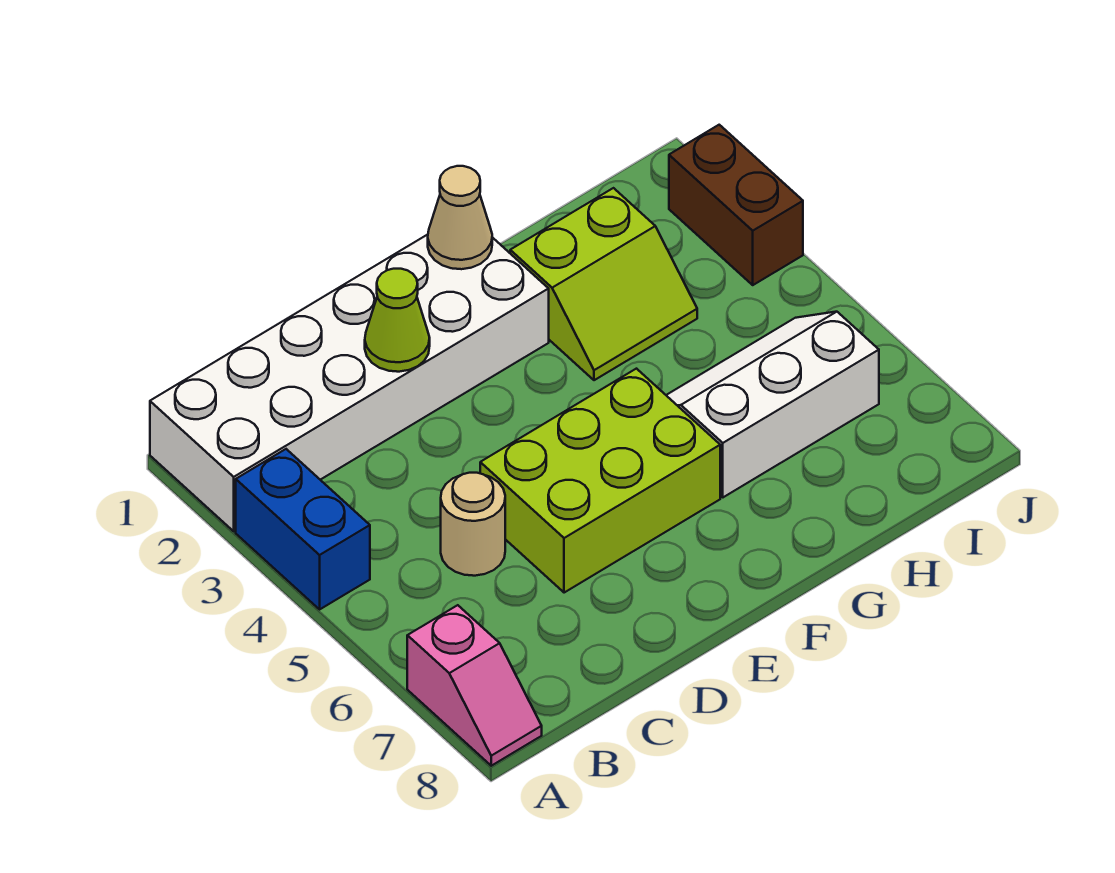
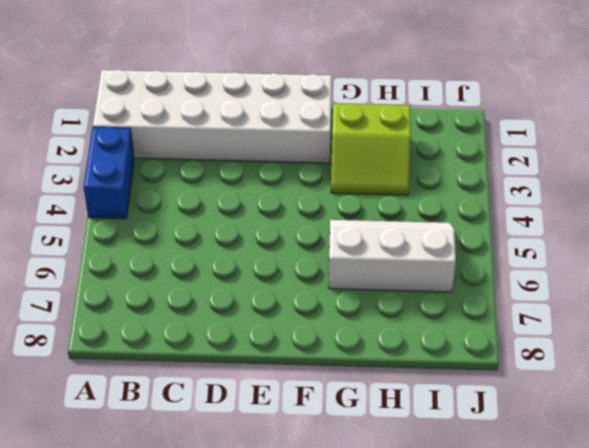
none -> pink 1x2 slope [407,605,542,766]
none -> tan 1x1 round brick [441,473,505,576]

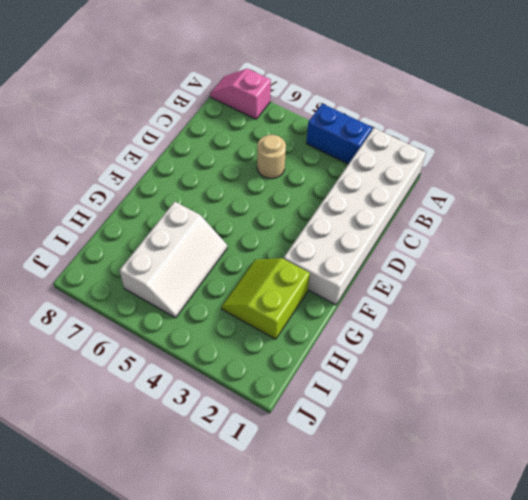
none -> lime 2x3 brick [480,369,720,593]
none -> brown 1x2 brick [669,125,803,285]

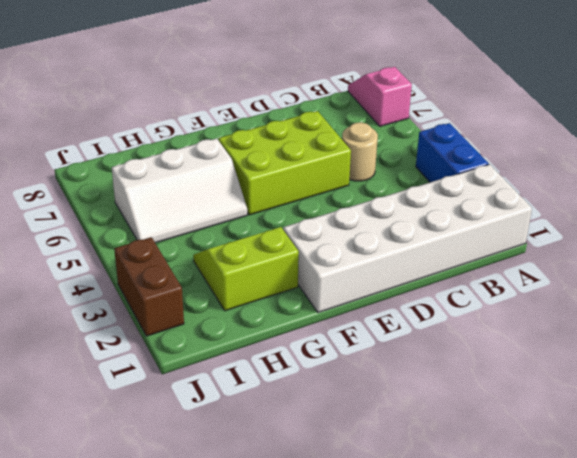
none -> lime 1x1 cone [365,269,430,372]
none -> tan 1x1 cone [428,166,492,269]

